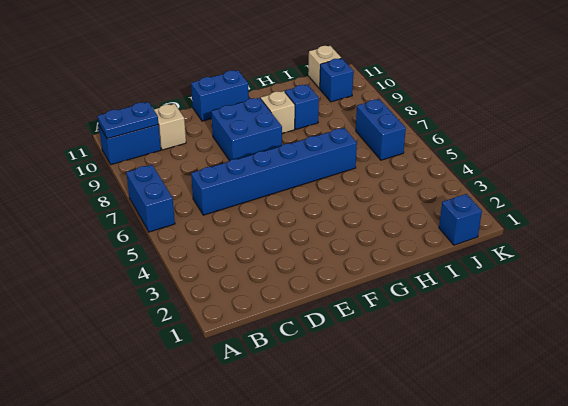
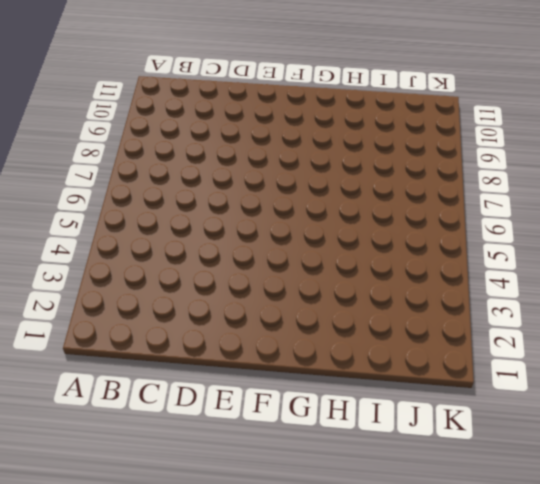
none -> blue 1x2 brick [126,165,175,232]
none -> blue 1x2 brick [99,125,161,165]
none -> blue 1x6 brick [191,128,357,215]

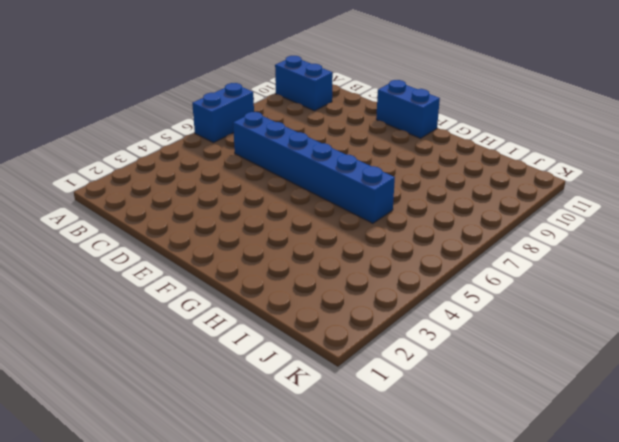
none -> tan 1x1 brick [154,104,186,150]
none -> blue 2x2 brick [211,98,282,161]
none -> tan 1x1 brick [261,91,295,133]

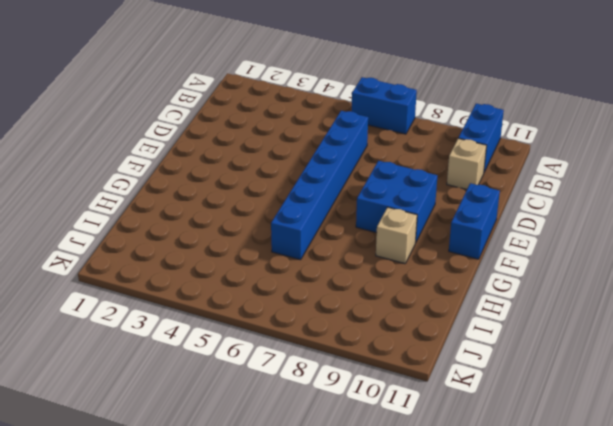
none -> blue 1x1 brick [285,84,319,129]
none -> blue 1x1 brick [439,194,482,245]
none -> blue 1x2 brick [356,99,406,160]

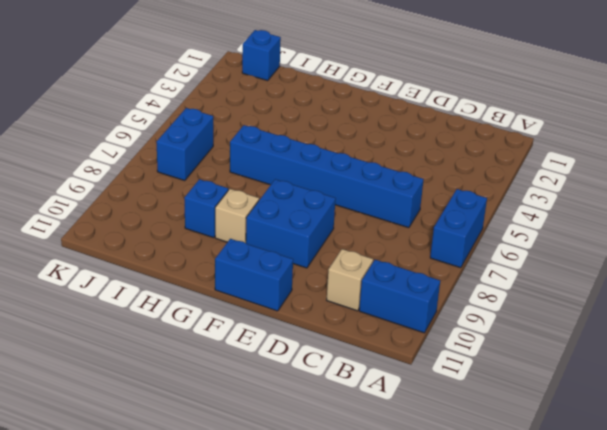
none -> blue 1x1 brick [320,58,353,102]
none -> tan 1x1 brick [308,46,341,88]
none -> blue 1x2 plate [98,102,158,139]

